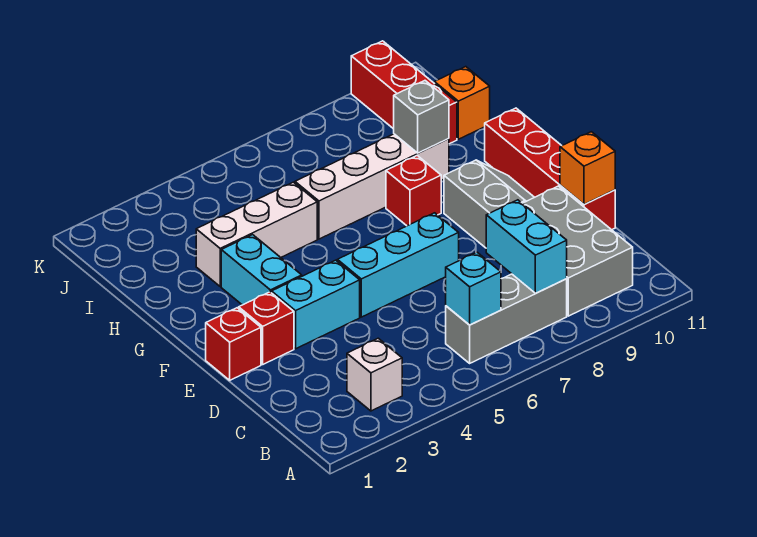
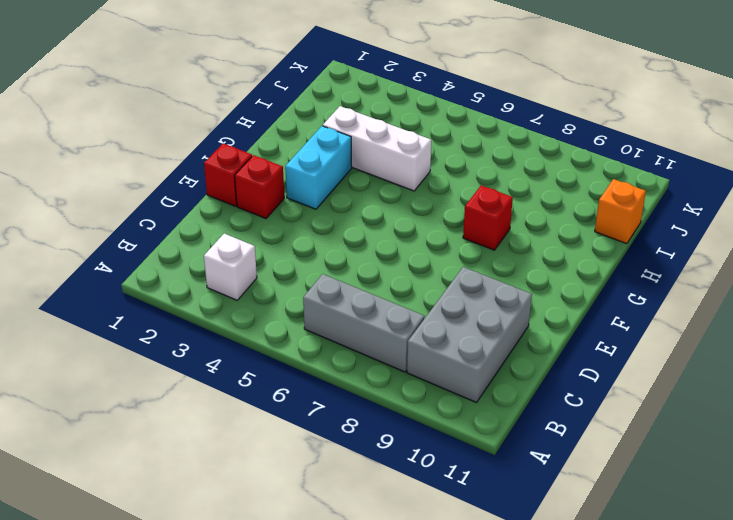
none -> red 1x4 brick [485,108,615,230]
none -> cyan 1x2 brick [272,260,360,349]
none -> cyan 1x3 brick [337,213,459,317]

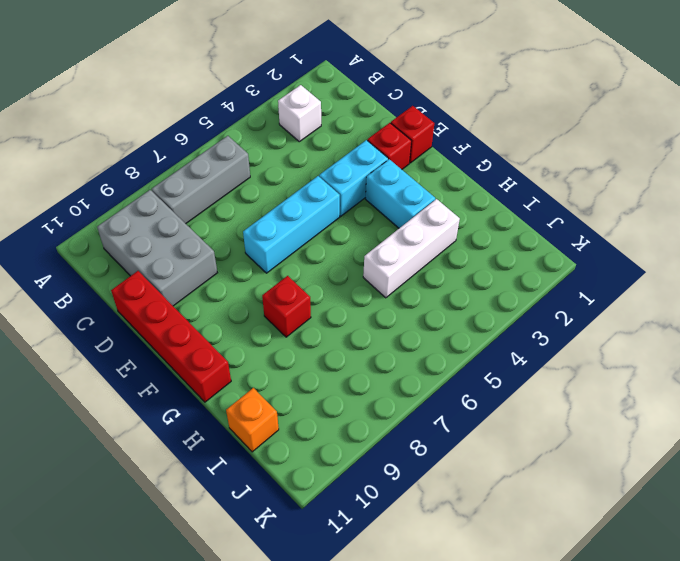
none -> grey 2x2 slope [444,160,534,248]
none -> white 1x4 brick [295,134,449,239]
none -> red 1x3 brick [351,41,457,144]

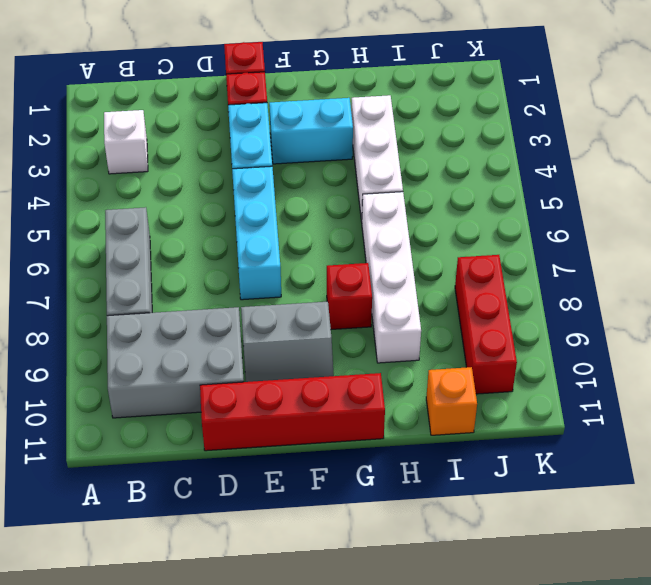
red 1x3 brick [455,255,517,394] -> red 1x3 brick turned to [351,41,457,144]
none -> cyan 1x1 brick [446,252,501,325]
none -> cyan 1x2 brick [486,200,567,293]
none -> orange 1x1 brick [560,132,615,204]

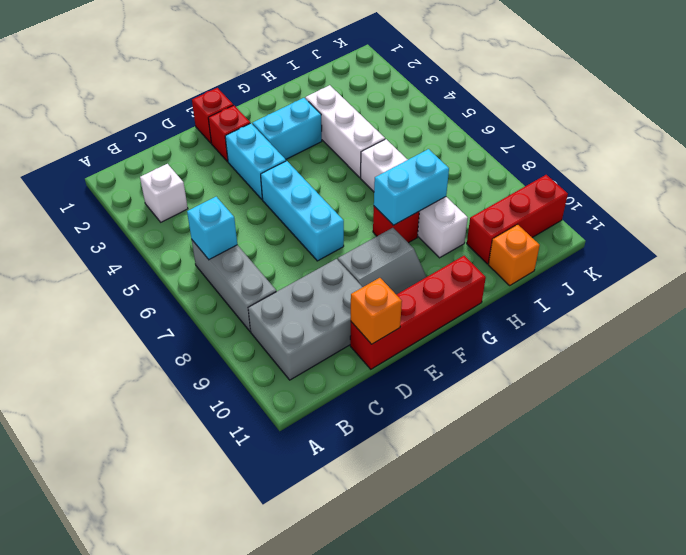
cyan 1x2 brick [374,149,449,225] -> cyan 1x2 brick moved to [486,200,567,293]
none -> grey 1x1 brick [394,81,449,153]

